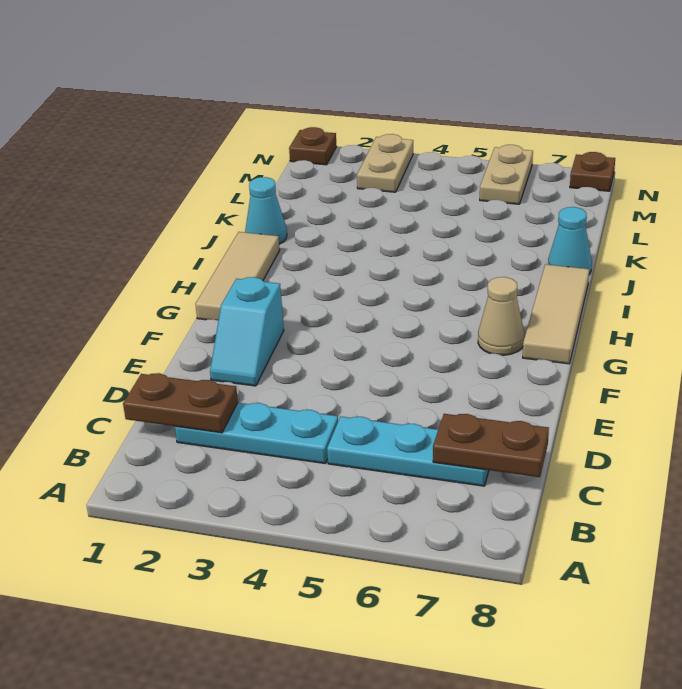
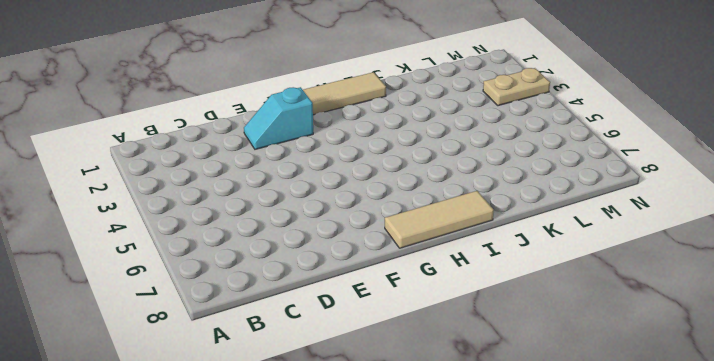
none -> cyan 1x3 plate [175,403,338,463]
none -> cyan 1x3 plate [327,417,489,486]
none -> tan 1x1 cone [478,277,524,355]

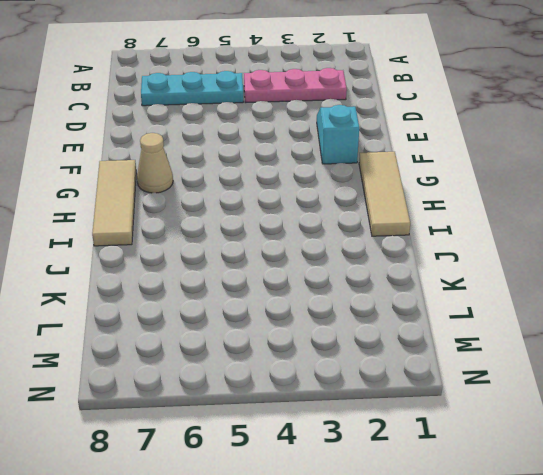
pink 1x3 plate [244,68,347,103] -> cyan 1x3 plate [175,403,338,463]
none -> cyan 1x1 cone [245,177,287,244]
none -> cyan 1x1 cone [548,207,592,274]
none -> tan 1x2 plate [357,134,413,192]

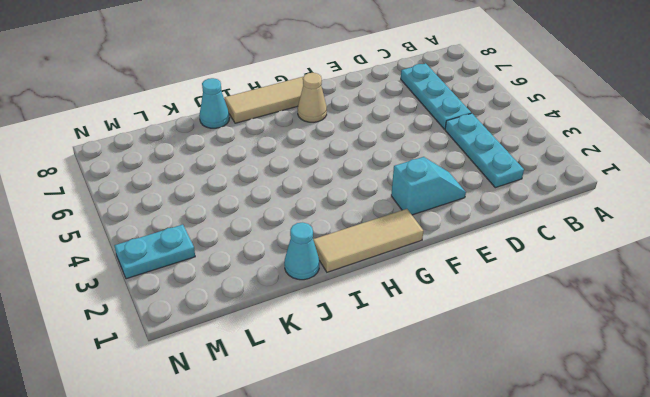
cyan 1x2 plate [114,225,195,279] -> tan 1x2 plate [357,134,413,192]
none -> tan 1x2 plate [480,145,533,204]
none -> brown 1x1 plate [289,127,337,165]
none -> brown 1x1 plate [570,152,615,191]

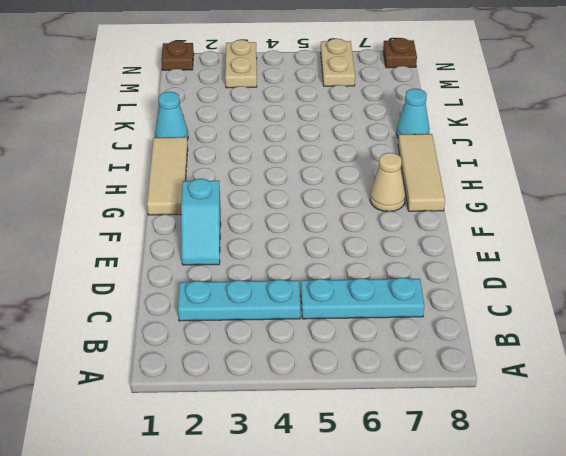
none -> brown 1x2 plate [123,373,238,433]
none -> brown 1x2 plate [433,414,549,477]

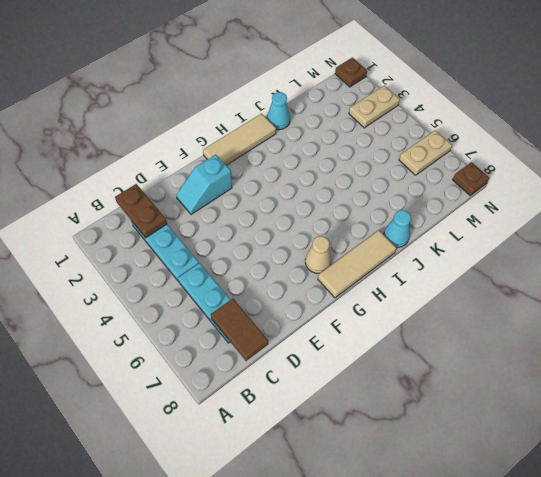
brown 1x2 tile [211,299,268,361] -> brown 1x2 plate [433,414,549,477]

